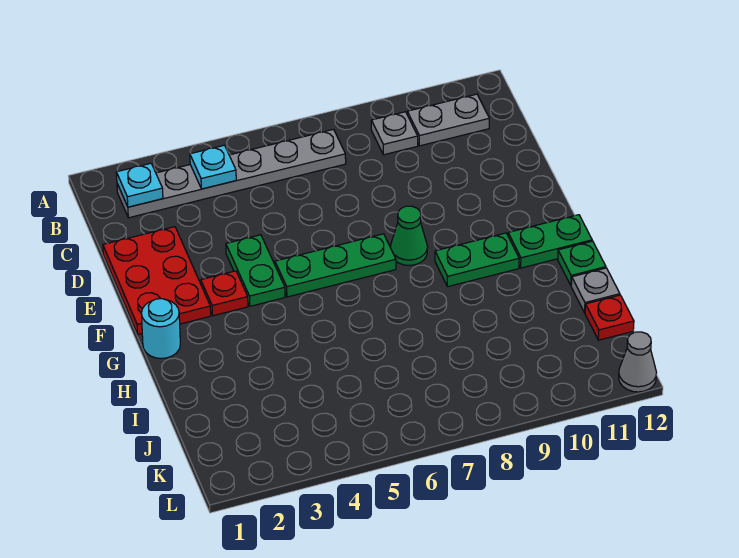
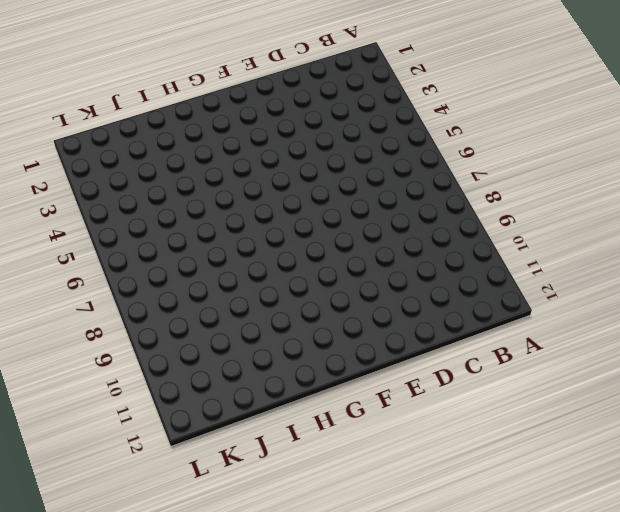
none -> grey 1x6 plate [117,129,346,218]
none -> grey 1x1 plate [371,112,418,155]
none -> grey 1x2 plate [407,94,489,146]

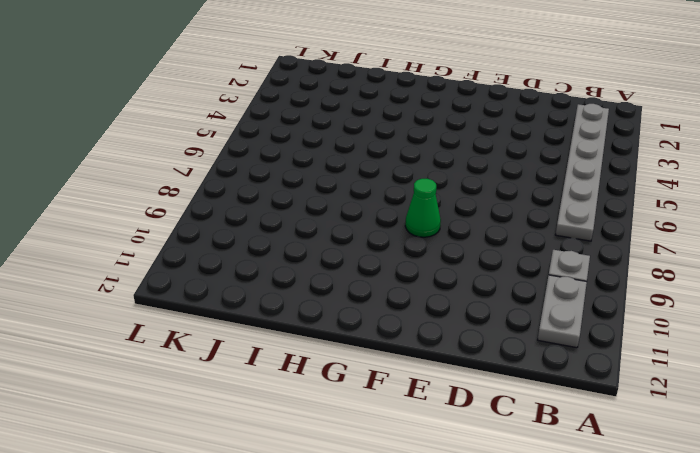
none -> red 2x3 plate [103,227,211,335]
none -> green 1x2 plate [226,235,285,306]
none -> red 1x1 plate [201,271,248,316]

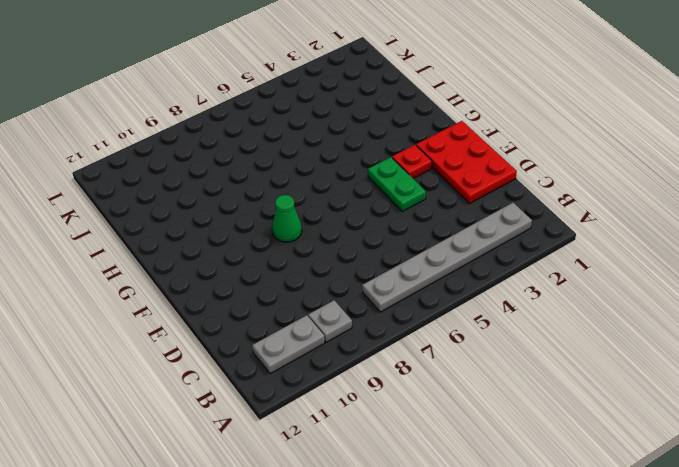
none -> green 1x3 plate [275,234,396,297]
none -> cyan 1x1 round brick [141,299,180,359]
none -> green 1x2 plate [435,233,519,287]

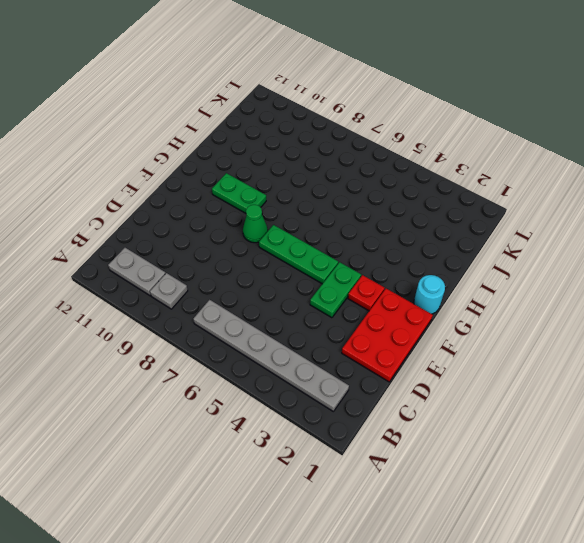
none -> green 1x2 plate [508,215,592,268]
none -> green 1x1 plate [558,241,606,285]
none -> grey 1x1 plate [571,268,620,313]

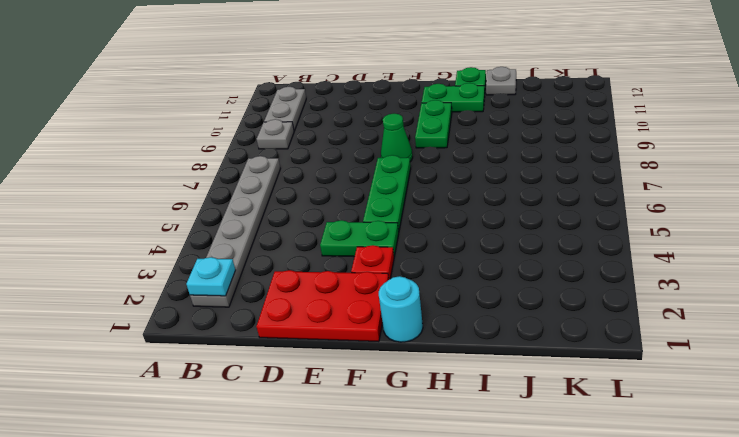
green 1x2 plate [422,83,485,112] -> green 1x2 plate turned to [508,215,592,268]
none -> red 1x1 plate [585,295,634,340]
none -> grey 1x1 cone [619,332,657,392]
none -> cyan 1x1 plate [190,145,236,189]

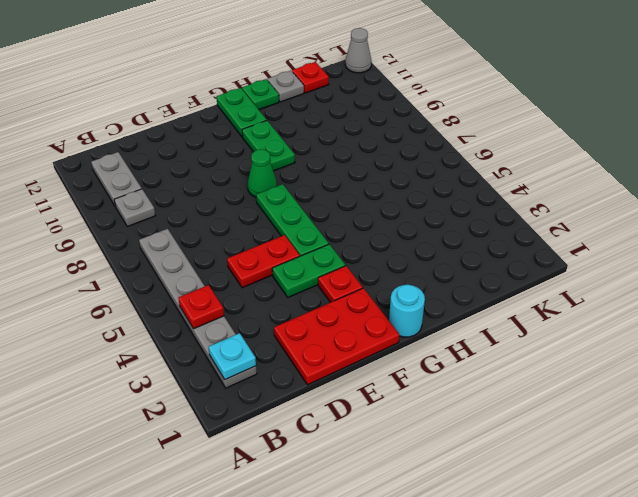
red 1x1 plate [178,285,224,329] -> cyan 1x1 plate [190,145,236,189]
red 1x2 plate [227,235,300,288] -> none

